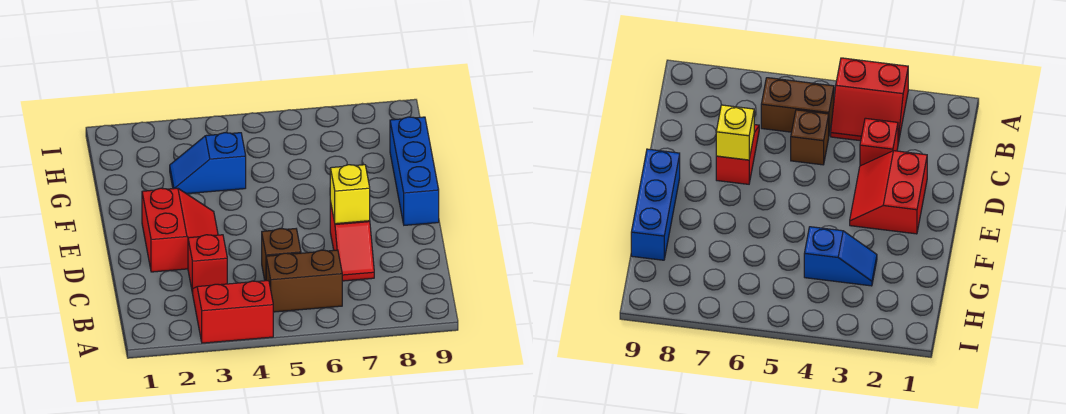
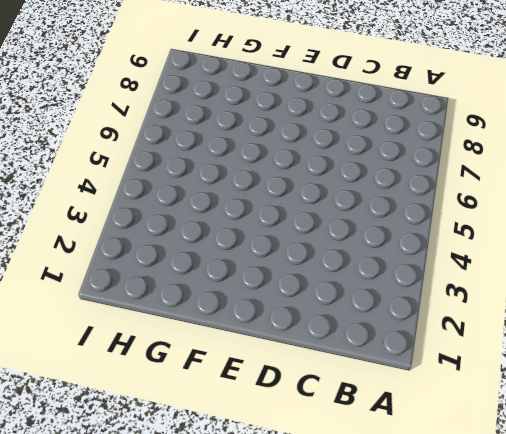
none -> red 2x2 slope [193,281,273,343]
none -> brown 1x2 brick [266,250,342,312]

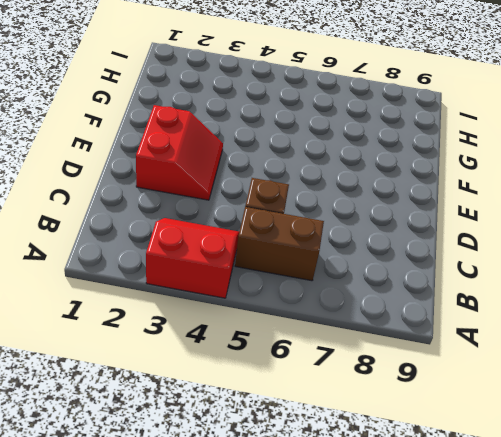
none -> red 1x1 brick [188,235,227,293]
none -> red 1x2 slope [330,201,374,281]

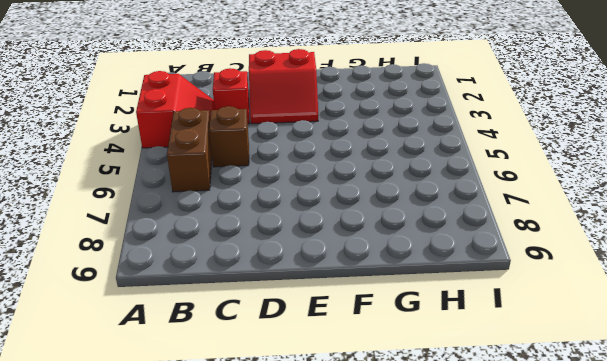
none -> red 1x2 slope [330,201,374,281]
none -> blue 1x3 brick [390,117,439,225]

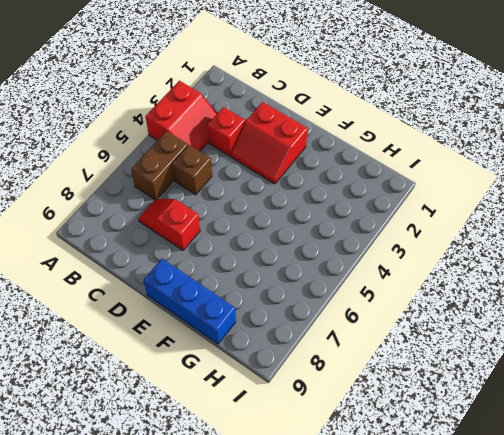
none -> blue 1x2 slope [170,133,246,194]
none -> yellow 1x1 brick [330,165,370,224]

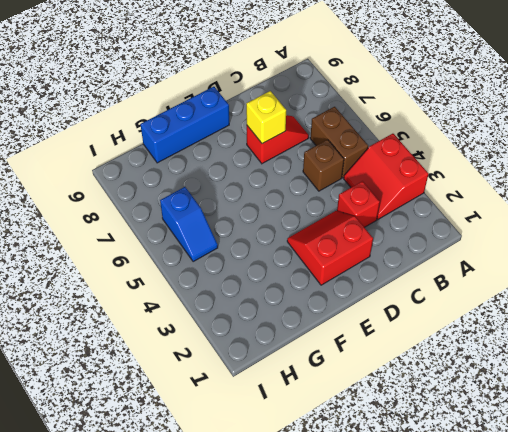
blue 1x2 slope [160,187,218,262] -> blue 1x2 slope moved to [170,133,246,194]

